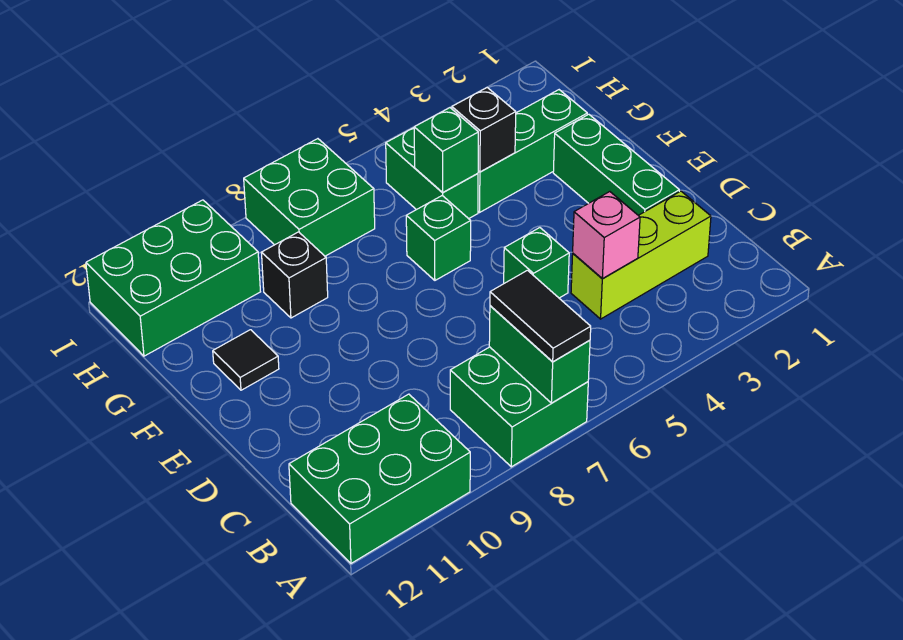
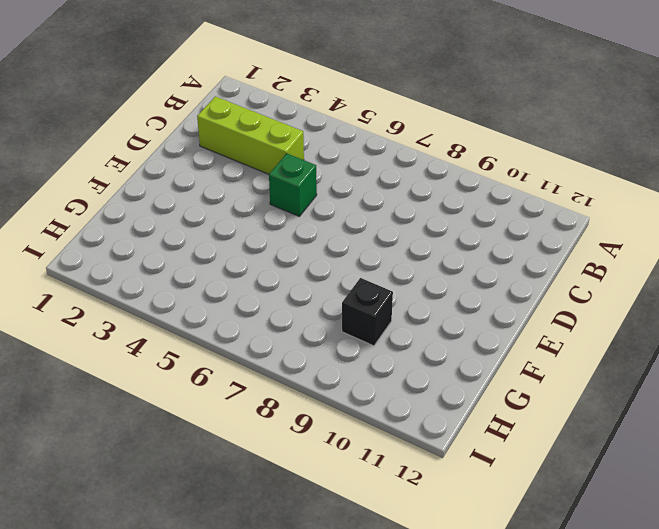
none -> green 2x2 brick [450,347,588,467]
none -> green 2x3 brick [289,394,470,563]
none -> green 1x3 brick [553,114,679,215]

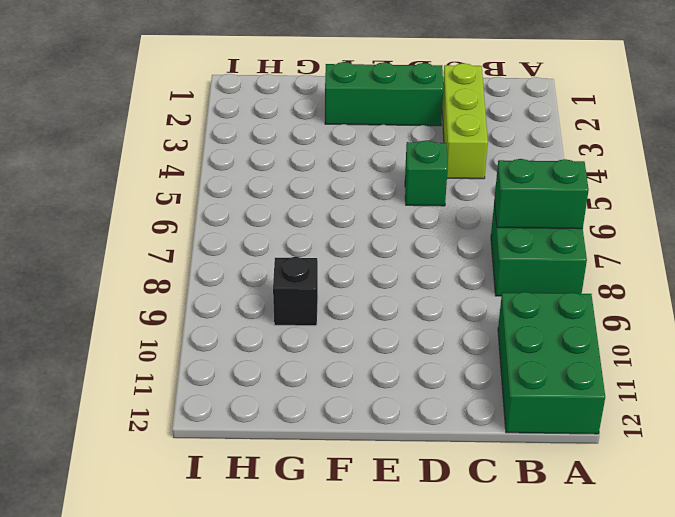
none -> green 1x1 brick [406,196,471,280]
none -> black 1x1 tile [213,330,279,390]
none -> green 1x3 brick [478,90,587,212]

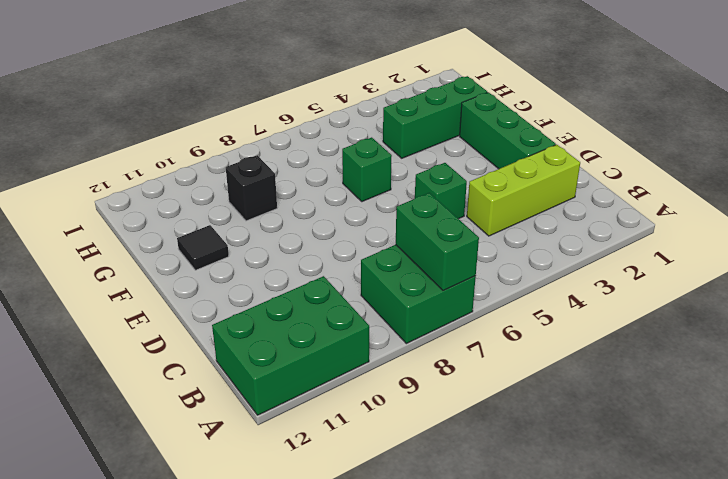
none -> green 1x2 brick [386,128,478,219]
none -> green 2x2 brick [244,139,375,256]
none -> green 2x3 brick [86,200,260,356]

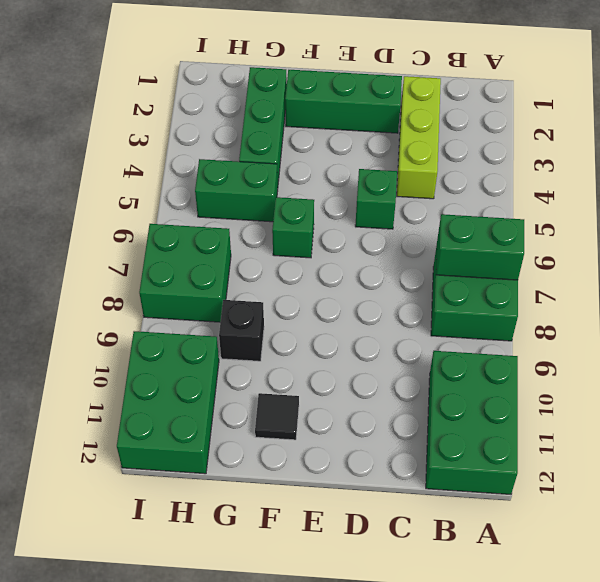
none -> pink 1x1 brick [573,192,640,279]
none -> black 1x1 brick [452,88,516,172]
none -> green 1x1 brick [414,108,478,193]

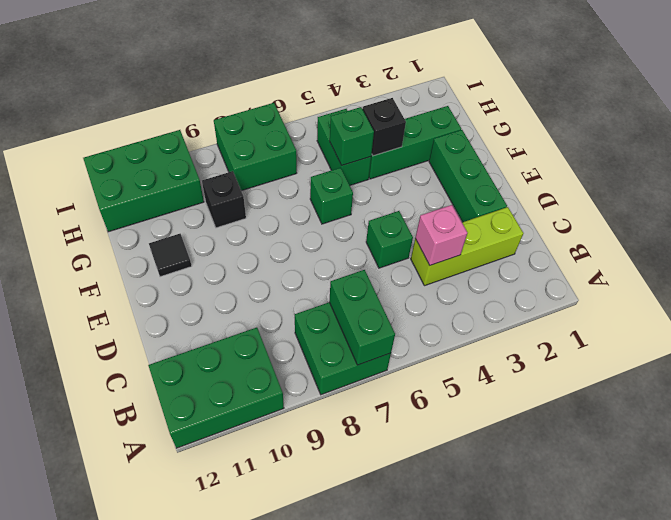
none -> black 1x2 tile [490,270,591,362]

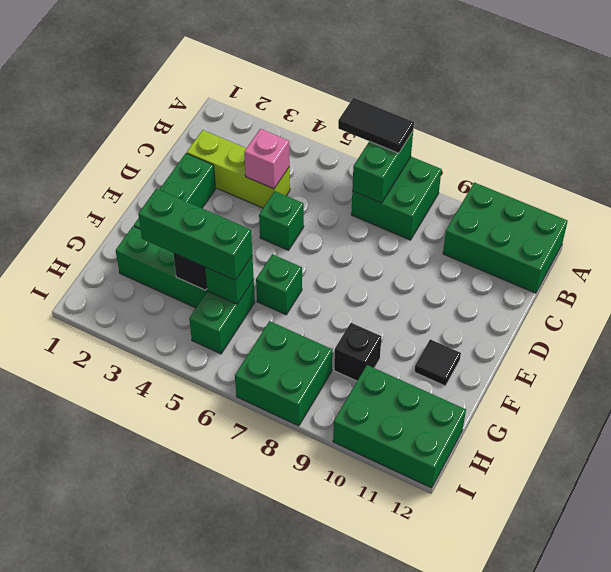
black 1x2 tile [338,98,414,153] -> black 1x2 tile turned to [490,270,591,362]
green 1x3 brick [138,189,252,280] -> none

